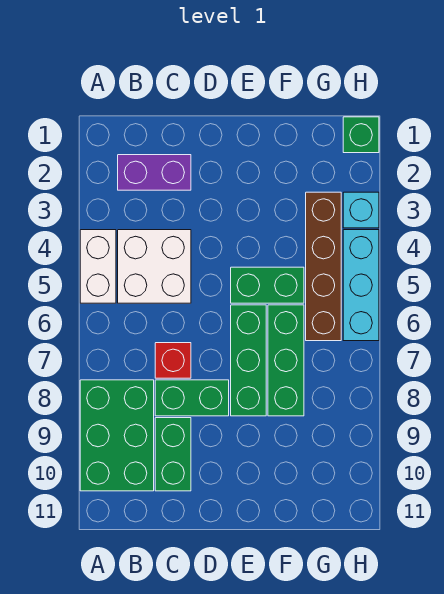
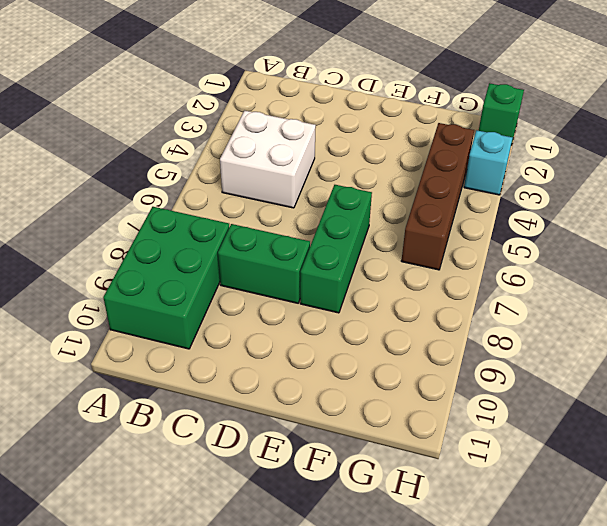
none -> white 1x2 brick [80,230,116,303]
none -> purple 1x2 brick [118,155,191,190]
none -> red 1x1 brick [155,343,191,378]

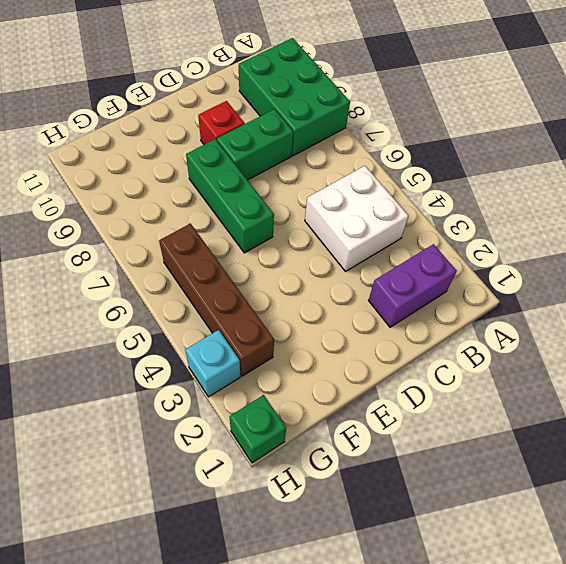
red 1x1 brick [198,101,245,145] -> red 1x1 brick moved to [155,343,191,378]
none -> white 1x2 brick [80,230,116,303]
none -> green 1x2 brick [155,418,191,491]
none -> green 1x2 brick [231,267,304,303]

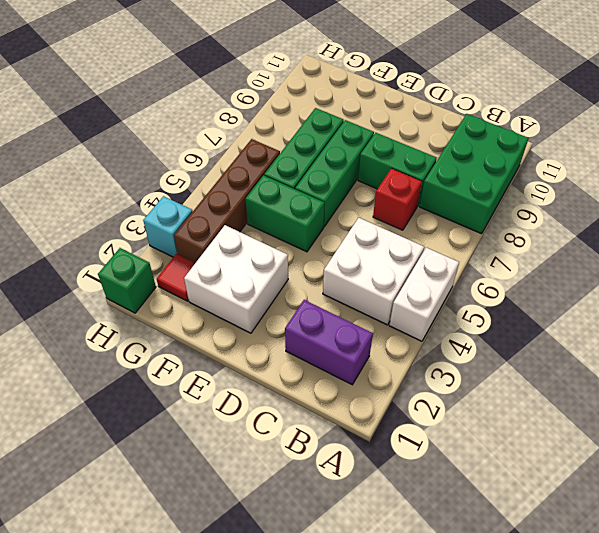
white 2x2 brick [184,225,288,333] -> none
red 1x1 tile [157,254,195,301] -> none
none -> green 1x2 brick [155,418,191,491]
none -> cyan 1x3 brick [343,230,379,341]

